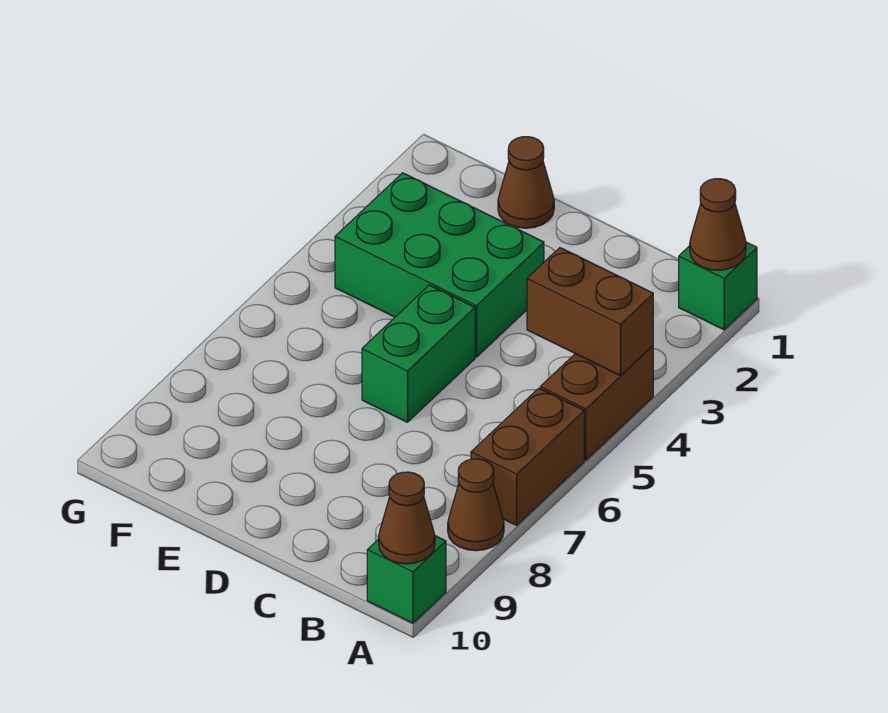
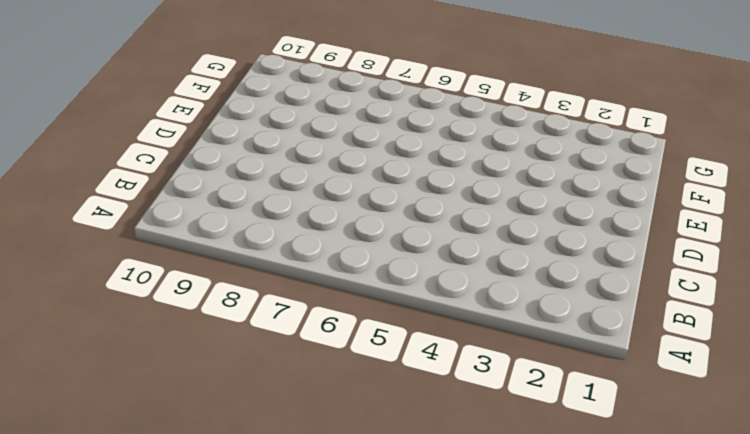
none -> green 1x1 brick [679,242,757,330]
none -> brown 1x2 brick [540,346,653,460]

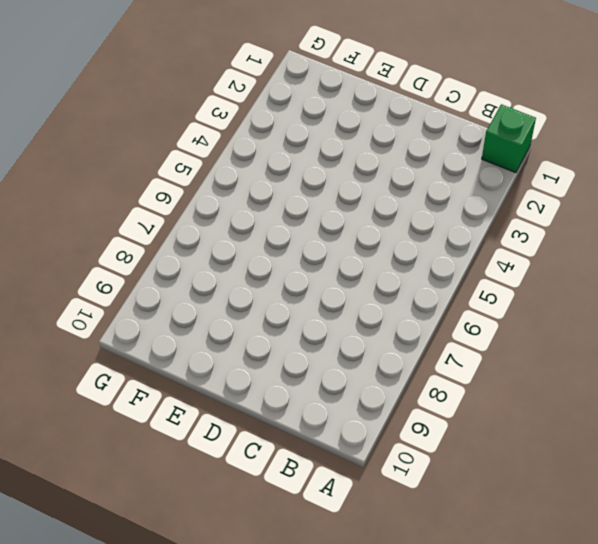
none -> brown 1x2 brick [540,346,653,460]
none -> brown 1x2 brick [471,388,584,525]

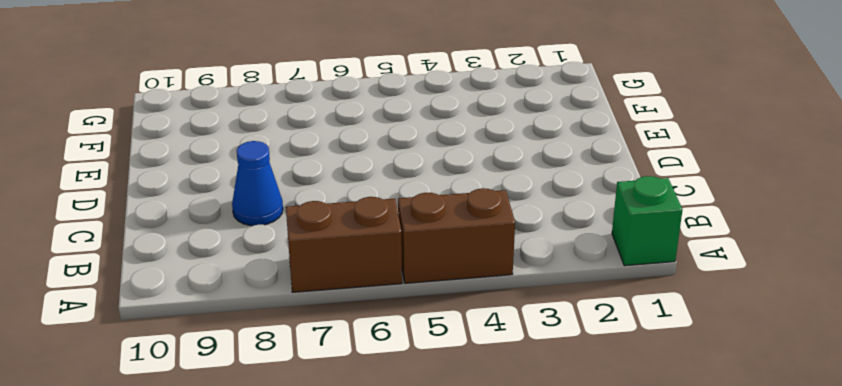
blue 1x1 cone [232,141,283,226] -> none
none -> brown 1x1 cone [448,459,504,551]
none -> green 1x1 brick [367,536,446,623]

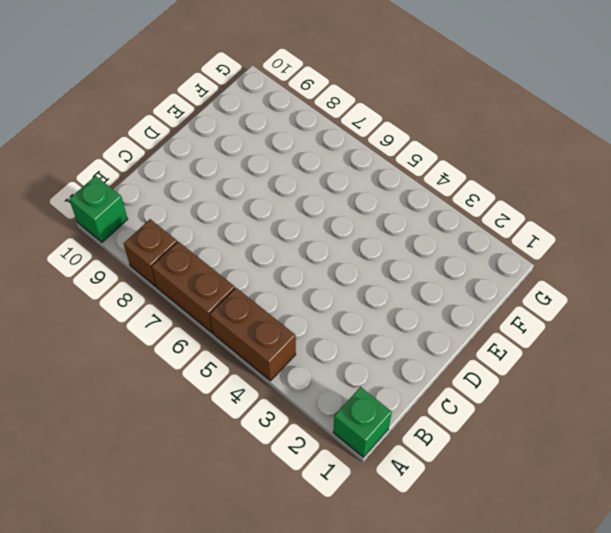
brown 1x1 brick [124,219,177,287] -> brown 1x1 cone [448,459,504,551]
none -> green 2x3 brick [335,173,544,357]
none -> green 1x2 brick [362,285,475,422]

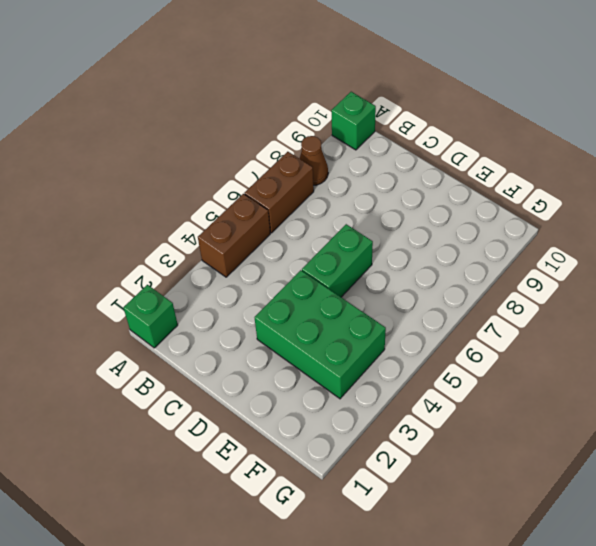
none -> brown 1x1 cone [498,137,554,228]
none -> brown 1x1 cone [690,179,746,270]

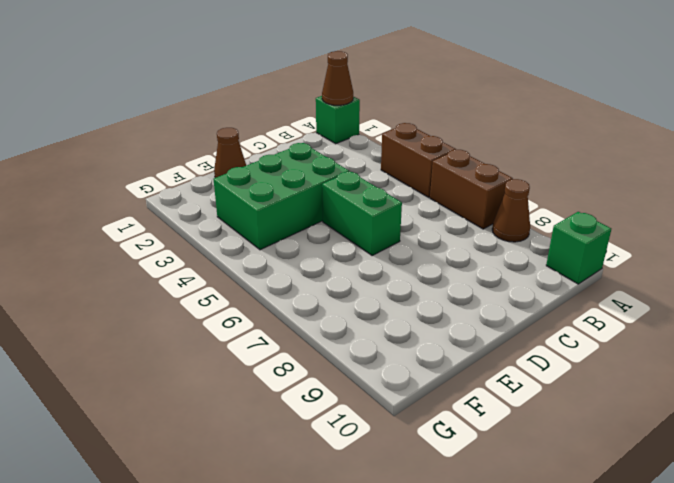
none -> brown 1x2 brick [527,248,653,376]
none -> brown 1x1 cone [379,472,435,564]

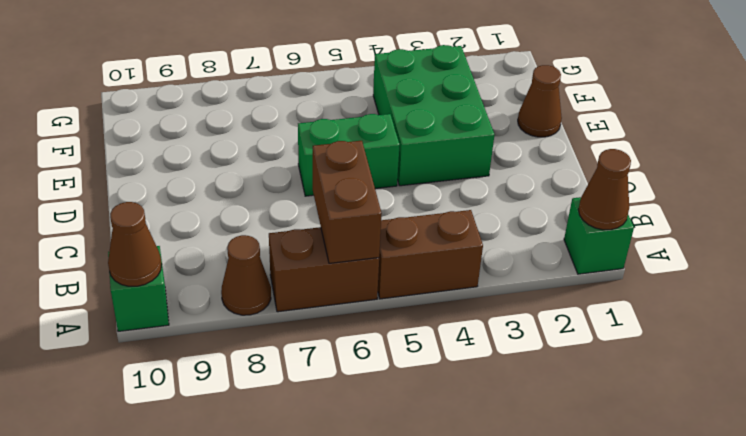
brown 1x2 brick [313,141,382,263] -> brown 1x2 brick moved to [527,248,653,376]

